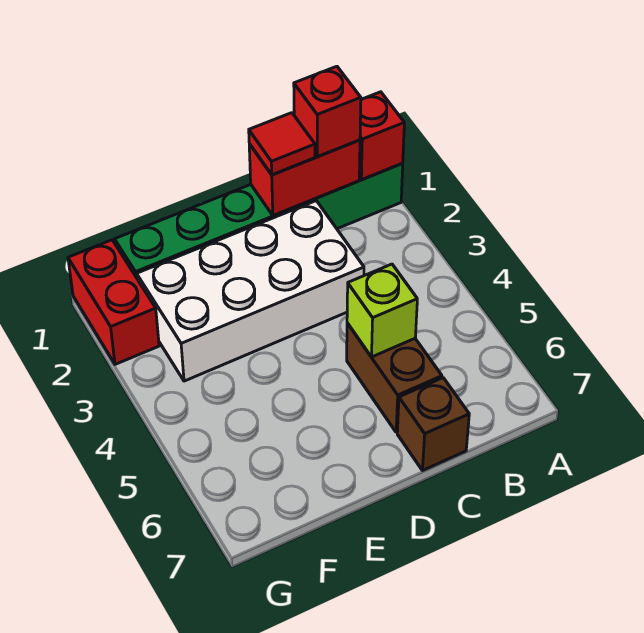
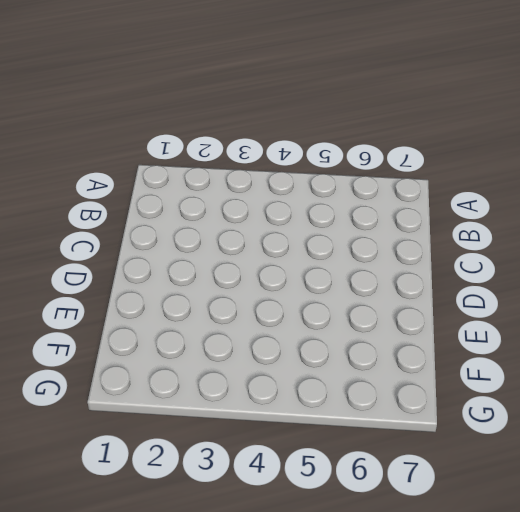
none -> green 1x6 brick [115,164,403,278]
none -> white 2x4 brick [137,201,364,381]

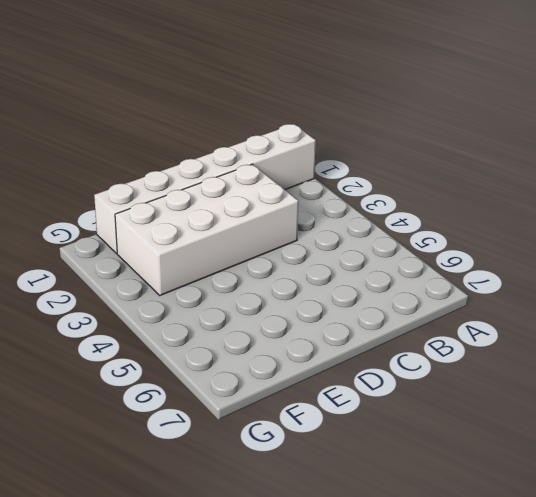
white 1x6 brick [94,124,316,254] -> green 1x6 brick [115,164,403,278]
none -> brown 1x2 brick [347,323,442,432]
none -> brown 1x1 brick [397,378,469,471]

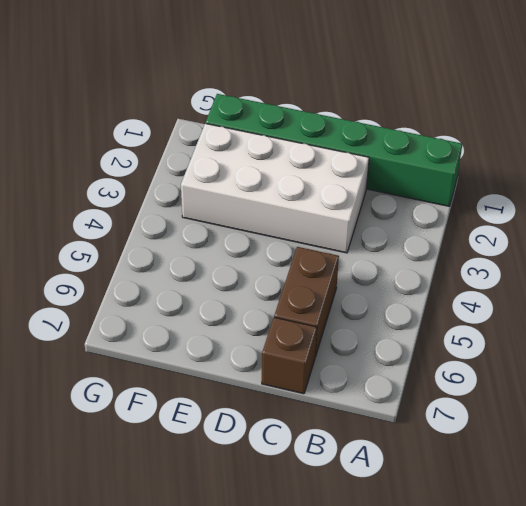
none -> red 1x2 brick [68,240,159,364]
none -> red 1x1 brick [359,92,404,180]

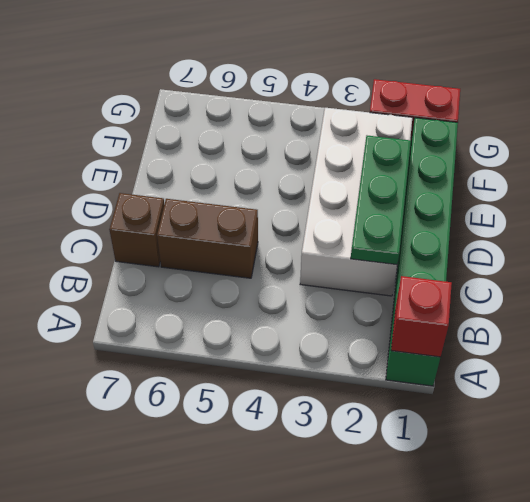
green 1x3 plate [351,136,411,265] -> none
none -> red 1x2 brick [249,140,360,215]
none -> lime 1x1 brick [347,264,417,357]

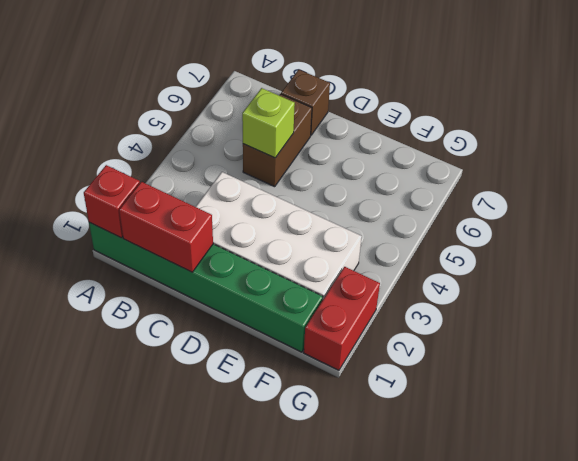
none -> red 1x1 brick [294,66,361,157]
none -> red 1x1 tile [249,113,315,175]

